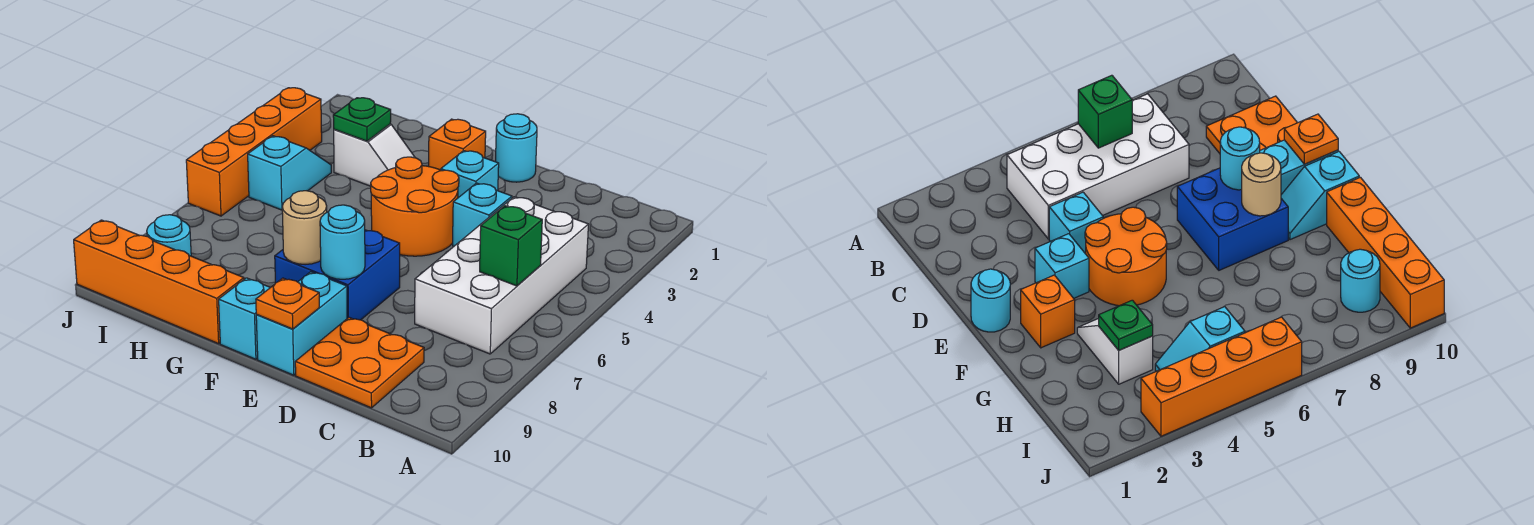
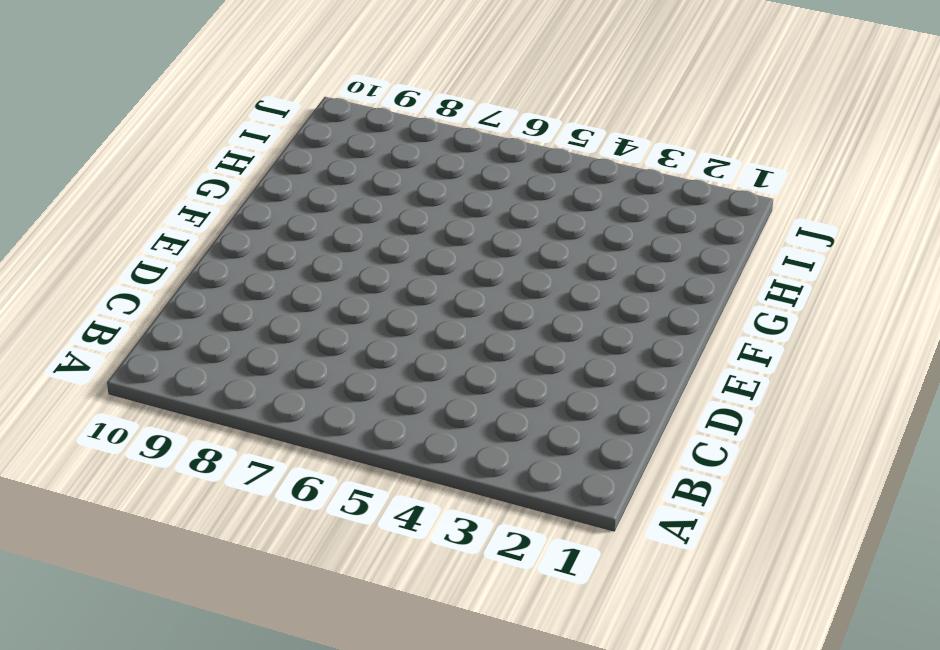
none -> white 2x4 brick [415,197,589,354]
none -> orange 2x2 plate [295,317,424,408]
none -> cyan 1x1 brick [453,183,512,246]

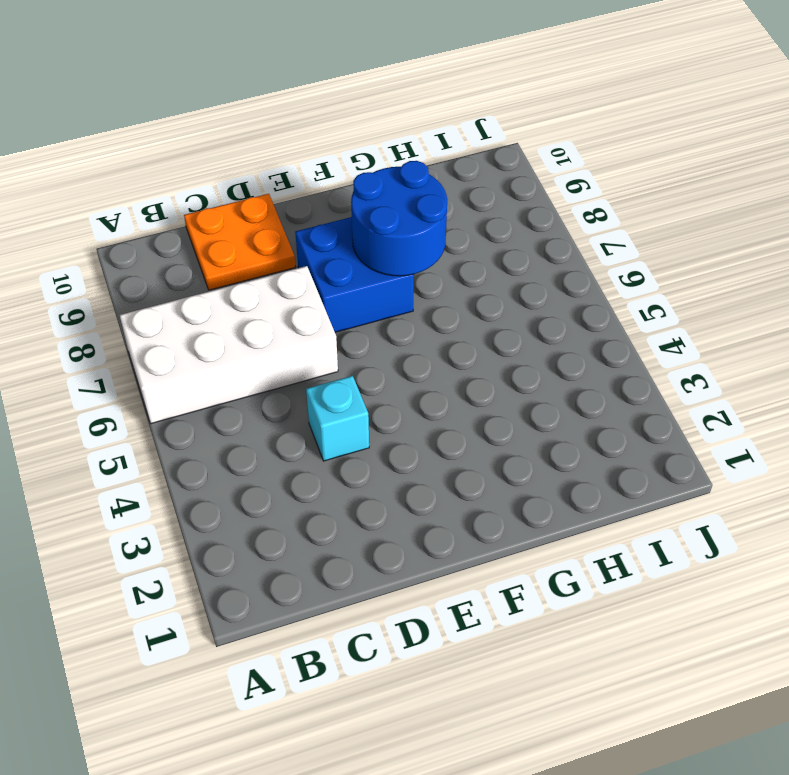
white 2x4 brick [120,266,338,424] -> white 2x4 brick turned to [415,197,589,354]
blue 2x2 round brick [351,161,447,276] -> tan 1x1 round brick [282,191,327,265]
none -> cyan 1x1 round brick [495,114,537,182]
none -> cyan 1x1 brick [441,151,499,198]
none -> orange 2x2 round brick [371,157,459,256]

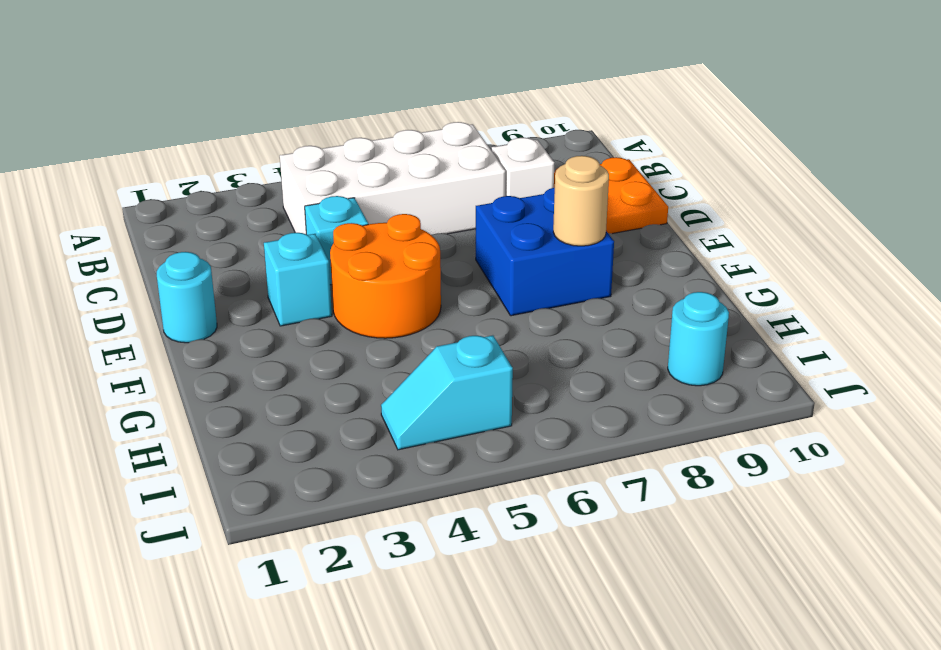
white 1x1 brick [492,138,554,198] -> none
none -> cyan 1x2 brick [256,272,347,375]
none -> orange 1x1 brick [429,119,486,170]
none -> cyan 1x2 slope [219,278,270,359]

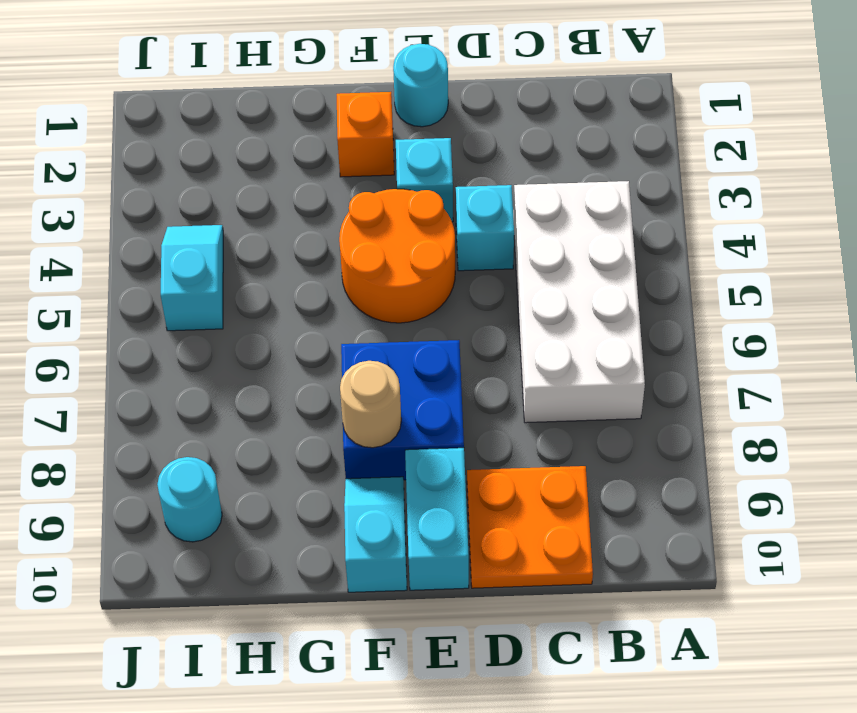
none -> white 1x2 slope [334,124,415,186]
none -> orange 1x4 brick [74,220,244,344]
none -> orange 1x4 brick [186,88,322,216]

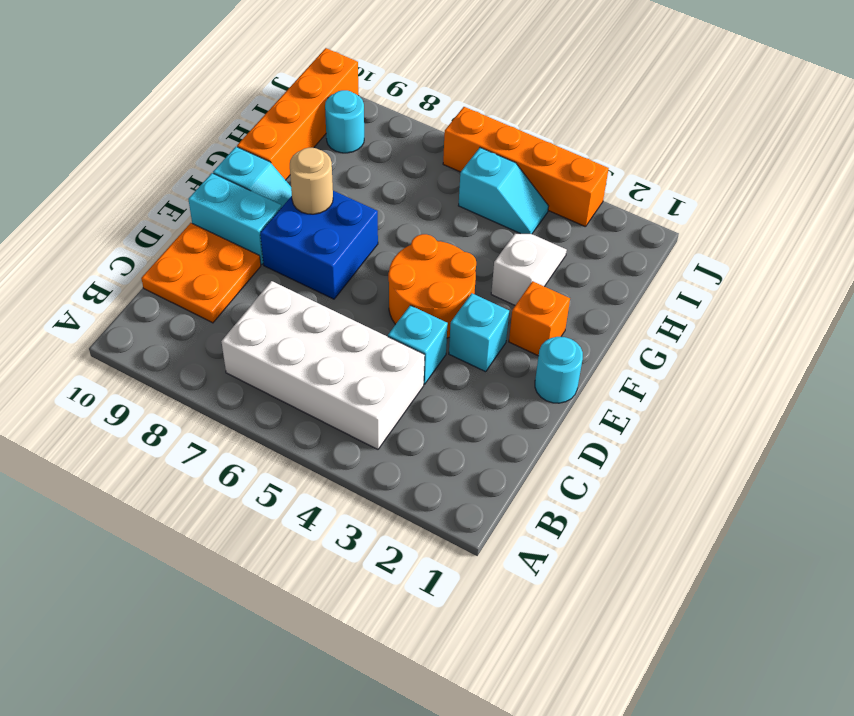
white 1x2 slope [491,234,567,305] -> white 1x2 slope turned to [334,124,415,186]
none -> green 1x1 brick [480,206,542,286]
none -> cyan 1x1 round brick [320,205,365,279]
none -> orange 1x1 plate [256,278,319,329]

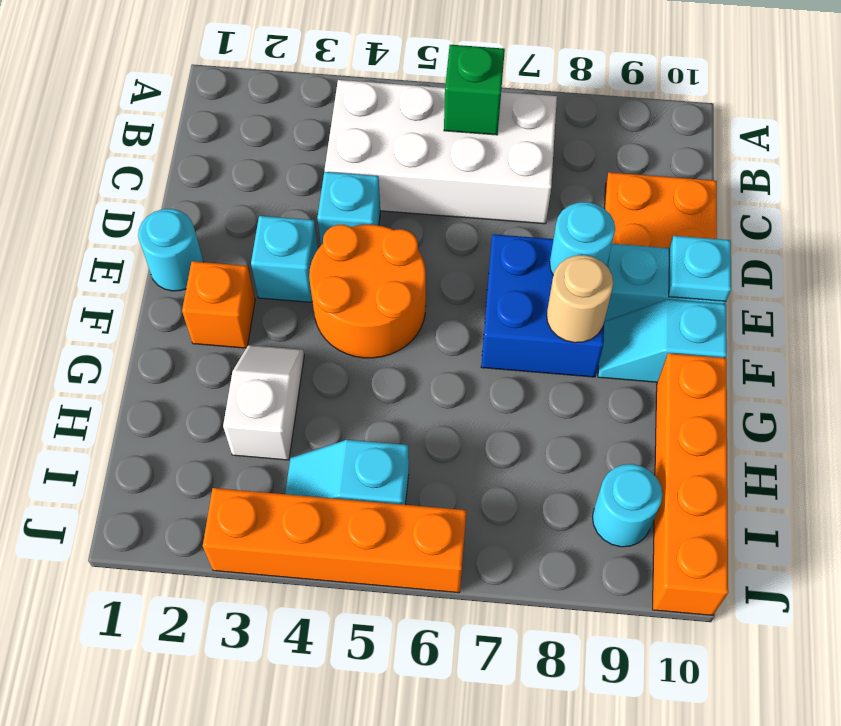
cyan 1x1 plate [669,236,731,301] -> orange 1x1 plate [256,278,319,329]
none -> green 1x1 plate [333,98,391,141]

